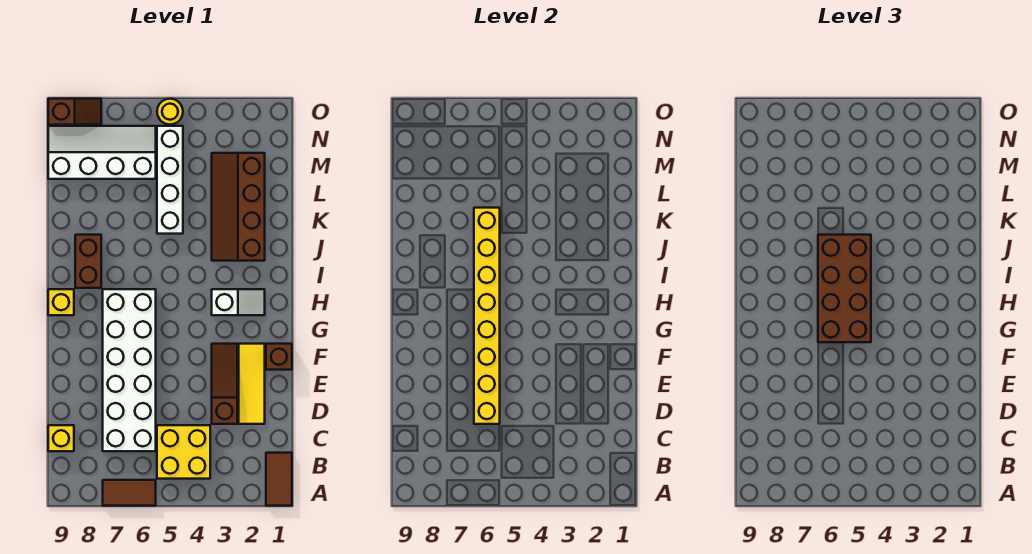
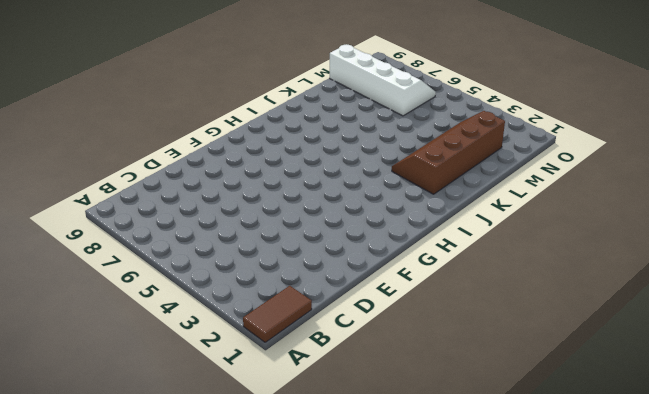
none -> brown 1x2 tile [103,480,156,506]
none -> yellow 2x2 brick [157,425,210,479]
none -> white 2x6 brick [103,289,156,451]

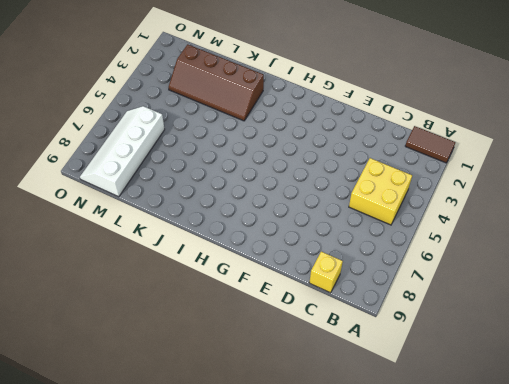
none -> brown 1x2 tile [103,480,156,506]
none -> white 2x6 brick [103,289,156,451]
none -> yellow 1x3 tile [239,344,265,424]

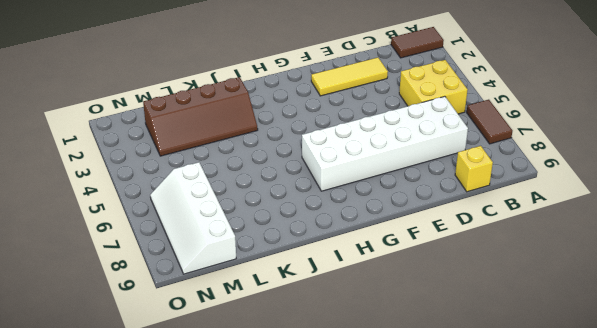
none -> brown 1x3 slope [212,344,237,424]
none -> brown 1x1 brick [266,344,292,370]
none -> white 1x2 slope [212,289,265,315]

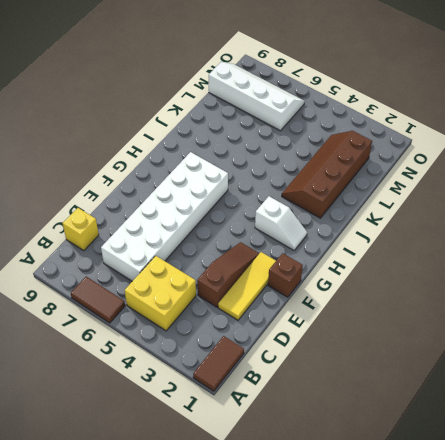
none -> yellow 1x1 brick [48,289,74,315]
none -> brown 1x2 brick [75,235,101,288]
none -> white 1x4 brick [157,126,183,234]

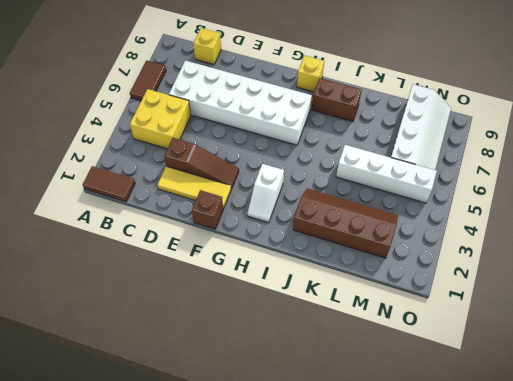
none -> yellow 1x1 round brick [157,99,183,125]
none -> brown 1x2 slope [48,99,101,125]
none -> yellow 1x8 brick [474,208,500,424]

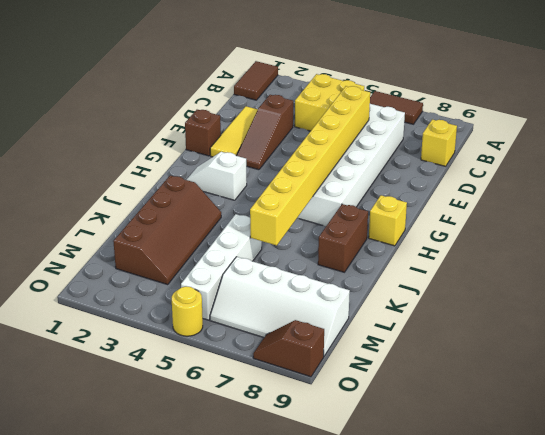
none -> brown 2x4 brick [818,235,871,342]

